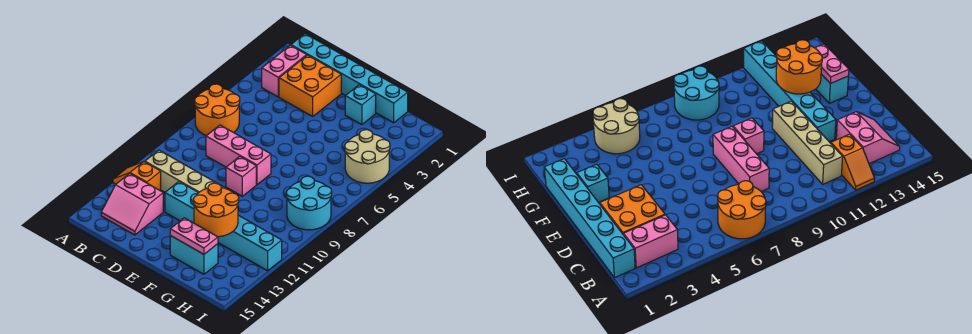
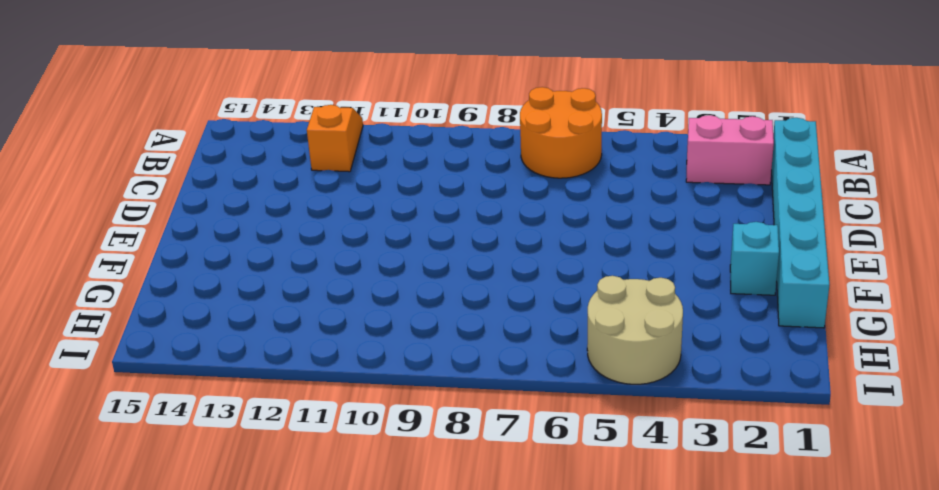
none -> tan 1x4 brick [145,150,226,193]
none -> pink 2x2 slope [101,173,163,235]
none -> orange 2x2 brick [279,55,341,116]

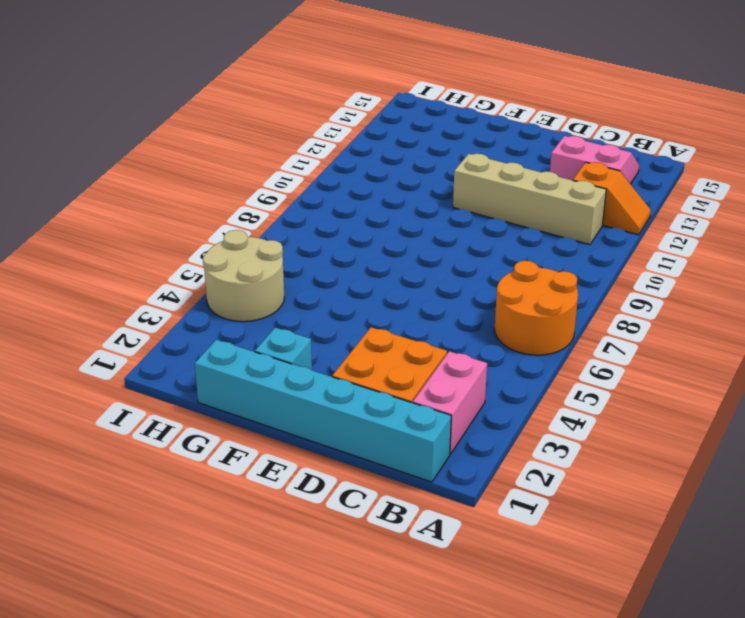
none -> pink 1x3 brick [206,125,271,185]
none -> cyan 1x6 brick [165,182,282,271]
none -> pink 1x1 brick [226,157,256,196]

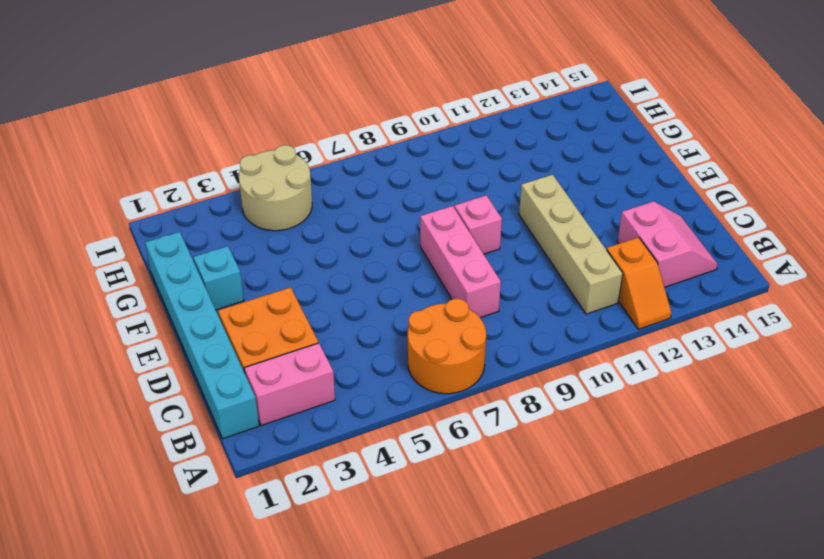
none -> cyan 1x6 brick [165,182,282,271]
none -> cyan 1x2 brick [170,236,218,274]
none -> cyan 2x2 round brick [286,176,332,230]

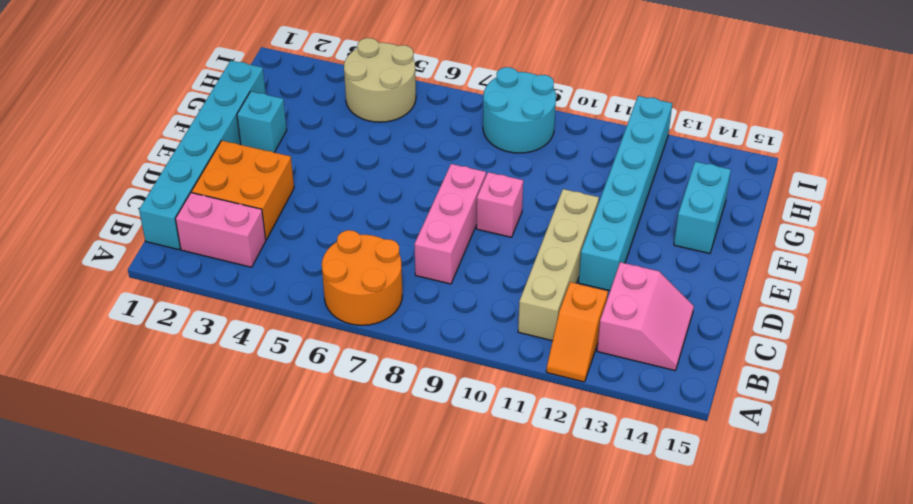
none -> orange 2x2 round brick [193,183,239,237]
none -> pink 1x2 plate [170,218,218,254]

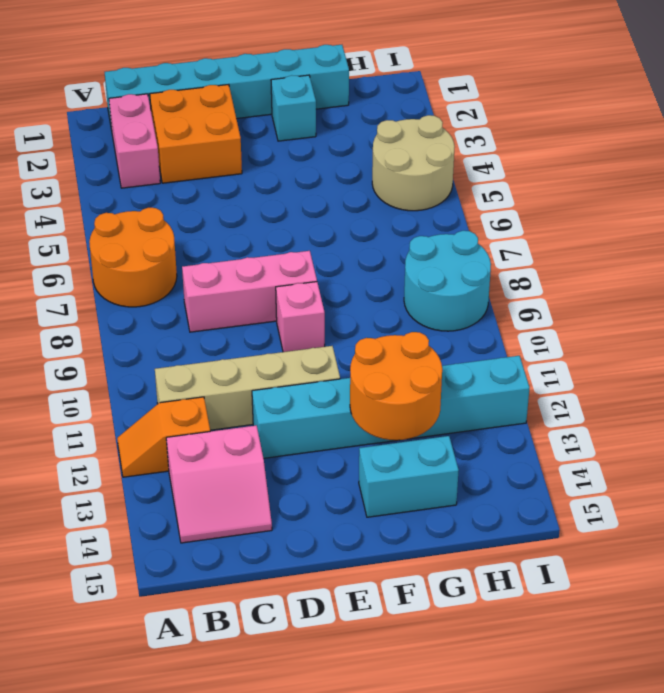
none -> pink 1x2 plate [170,218,218,254]

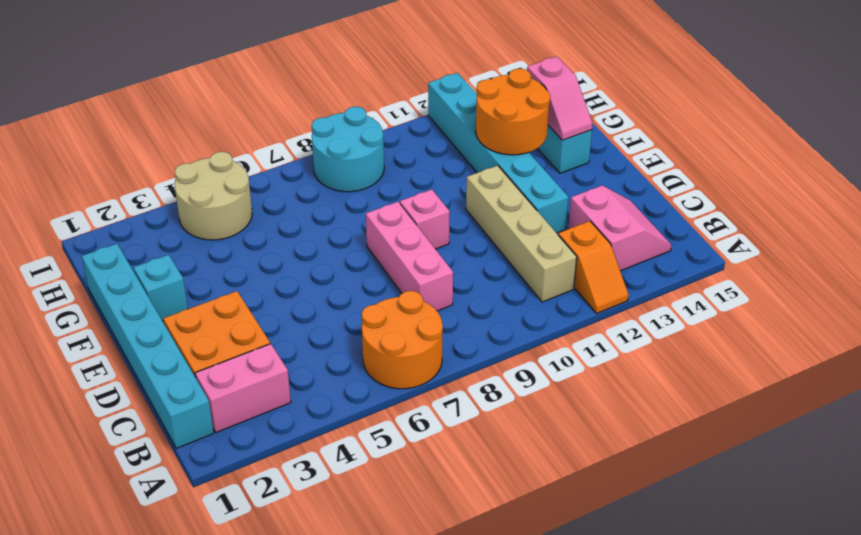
pink 1x2 slope [527,56,593,140] -> pink 1x2 plate [170,218,218,254]

